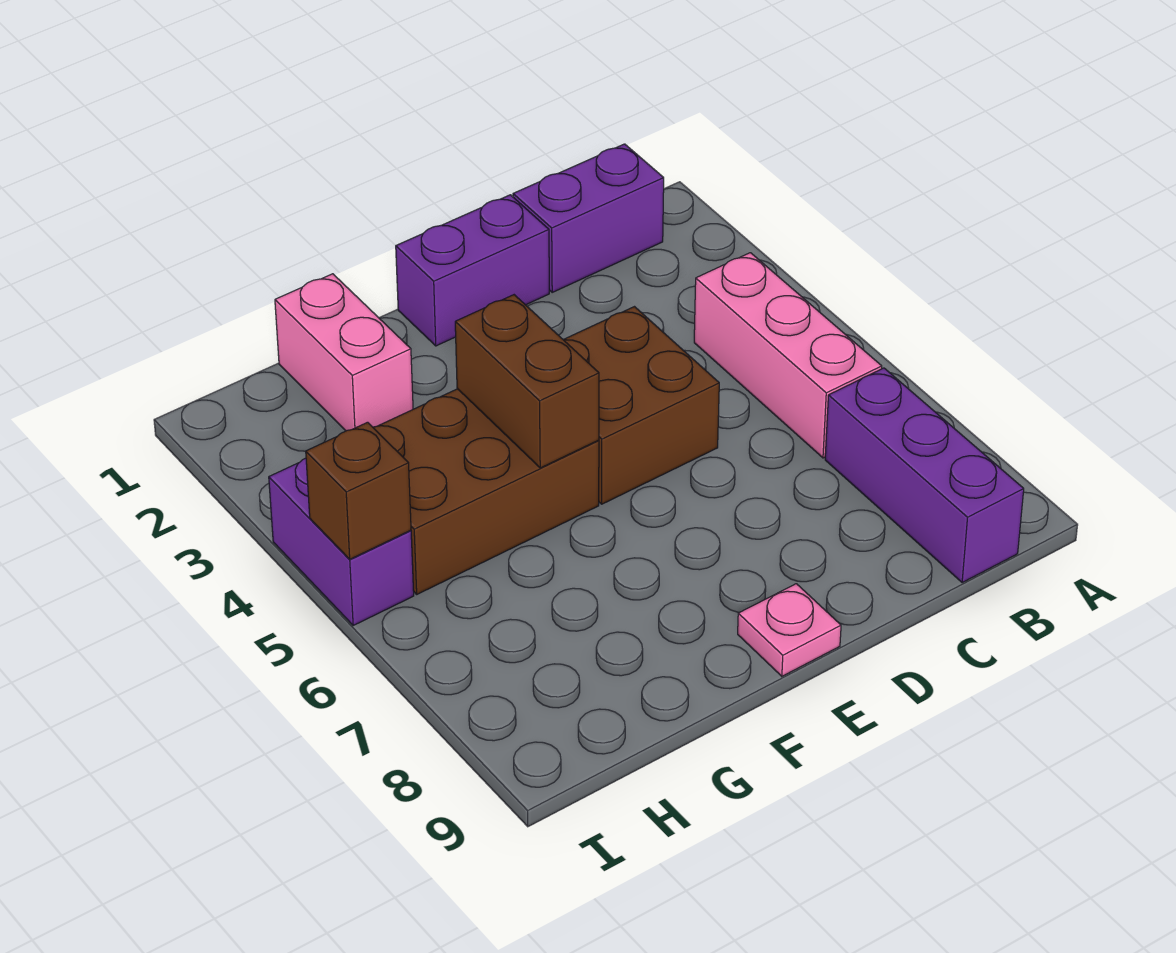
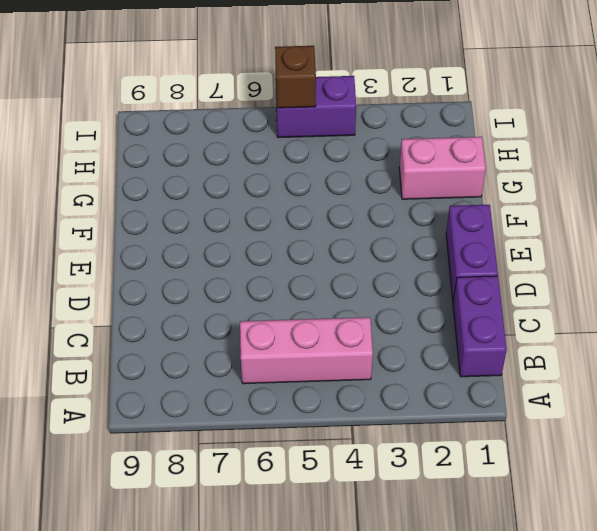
none -> purple 1x3 brick [825,368,1024,583]
none -> brown 2x2 brick [563,307,719,504]

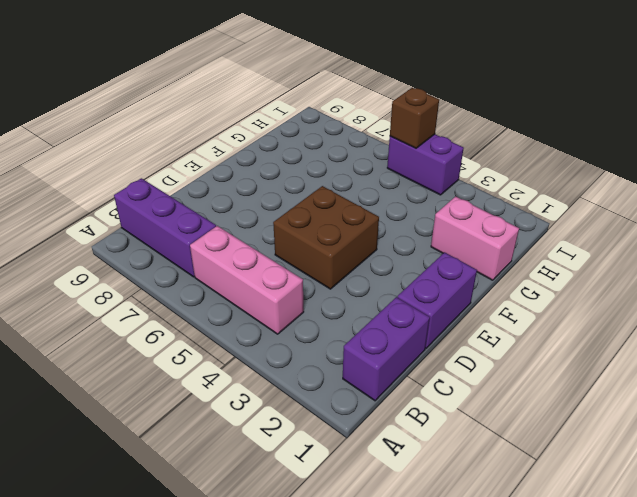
none -> pink 1x1 plate [738,584,841,676]
none -> brown 2x3 brick [373,389,599,594]

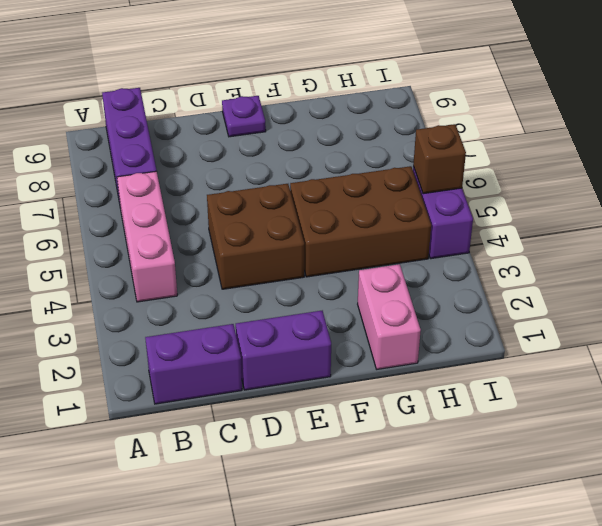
purple 1x1 plate [222,96,266,137] -> pink 1x1 plate [738,584,841,676]
none -> brown 1x2 brick [455,295,599,468]

